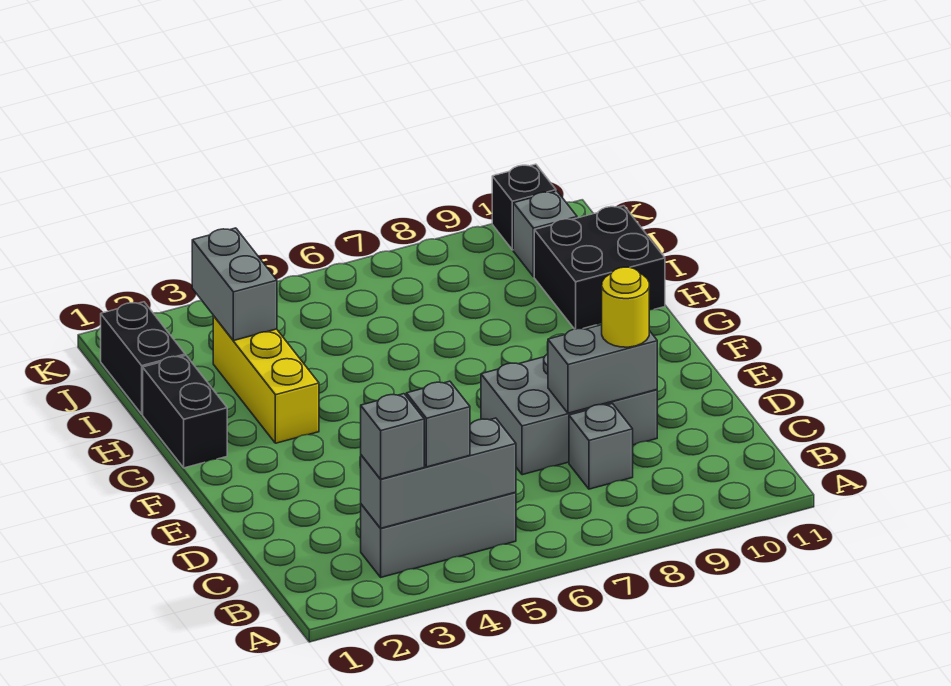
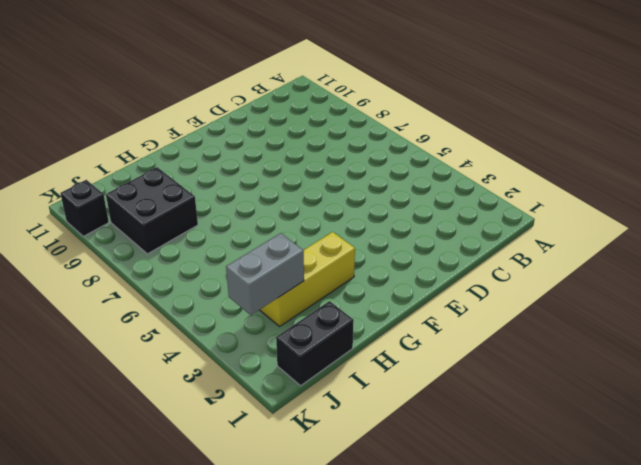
black 2x2 brick [106,167,198,254] -> black 2x2 brick moved to [534,206,665,329]
none -> grey 1x3 brick [361,492,516,577]
none -> grey 1x1 brick [569,404,633,489]
none -> grey 2x3 brick [481,354,657,475]

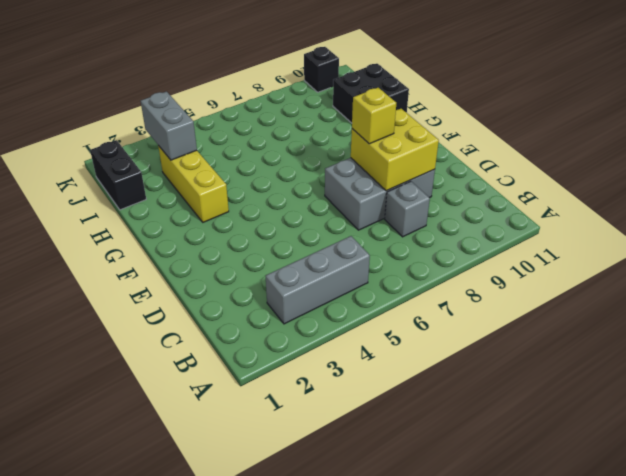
yellow 2x2 brick [351,109,439,191] -> grey 1x2 brick [548,325,657,413]
yellow 1x1 brick [352,88,396,144] -> none
none -> black 1x2 brick [143,355,227,468]
none -> grey 1x1 brick [513,191,577,277]
none -> grey 1x3 brick [361,418,516,528]

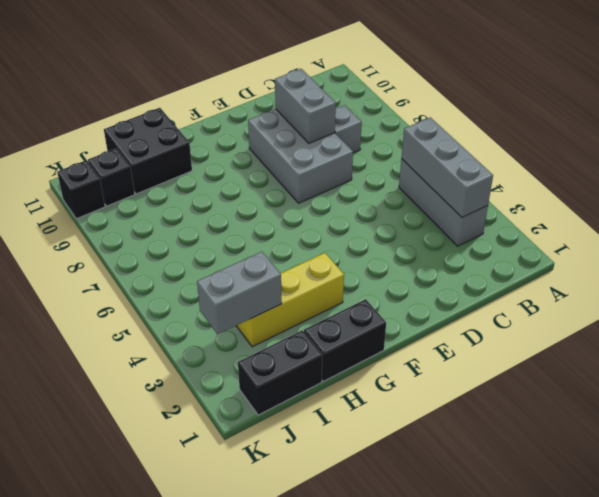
black 1x1 brick [88,148,135,206] -> grey 1x1 brick [513,191,577,277]
none -> grey 1x1 brick [361,394,424,479]
none -> grey 1x1 brick [406,381,470,467]
none -> yellow 1x1 round brick [602,267,649,347]

